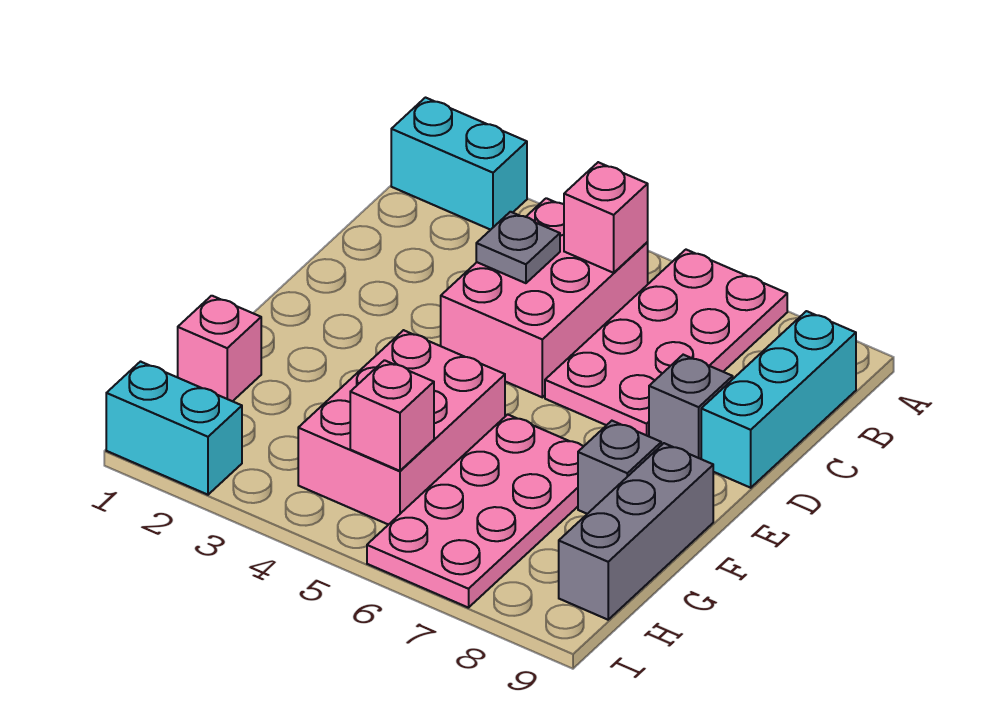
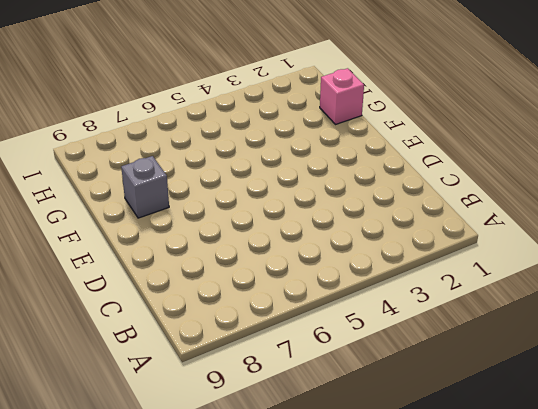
none -> cyan 1x2 brick [391,98,527,230]
none -> pink 2x4 plate [545,250,787,436]
none -> pink 2x3 brick [441,198,648,397]

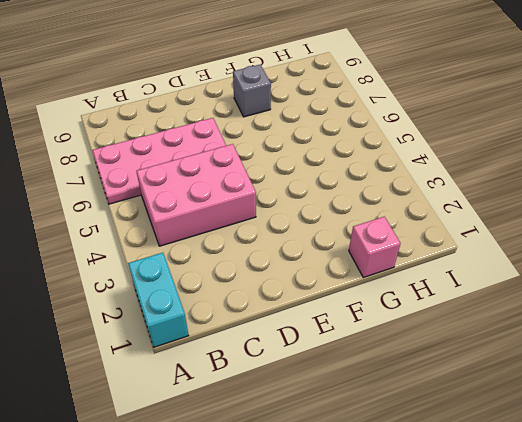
none -> cyan 1x3 brick [701,311,856,488]
none -> grey 1x1 brick [649,355,733,459]
none -> pink 2x3 brick [298,330,505,525]

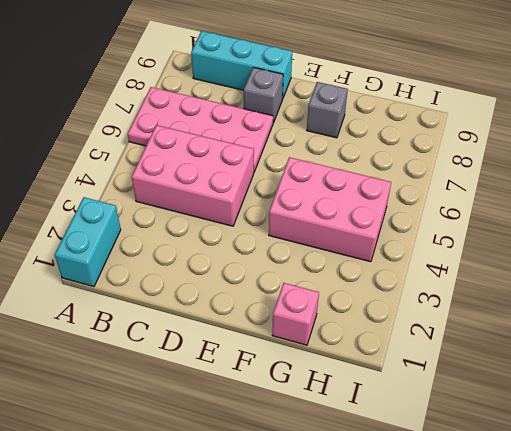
none -> pink 2x4 plate [367,414,583,608]
none -> grey 1x3 brick [559,443,713,620]
none -> cyan 1x2 brick [106,362,242,495]

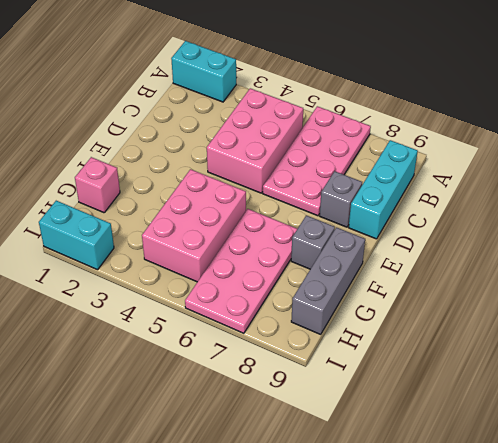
none -> pink 1x1 brick [564,162,648,273]
none -> grey 1x1 plate [476,212,560,283]
none -> pink 1x1 brick [350,360,434,471]

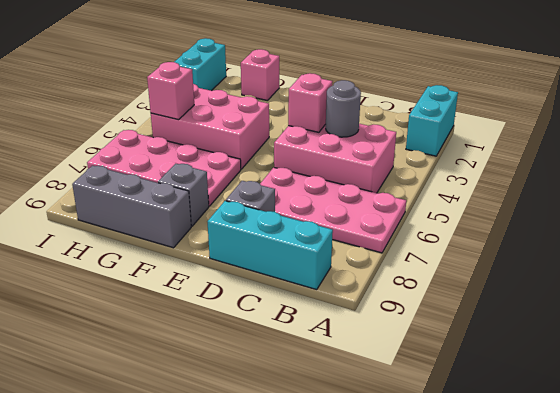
grey 1x1 round brick [326,80,361,137] -> grey 1x1 plate [476,212,560,283]
pink 1x1 brick [288,73,333,132] -> pink 1x1 brick moved to [564,162,648,273]

